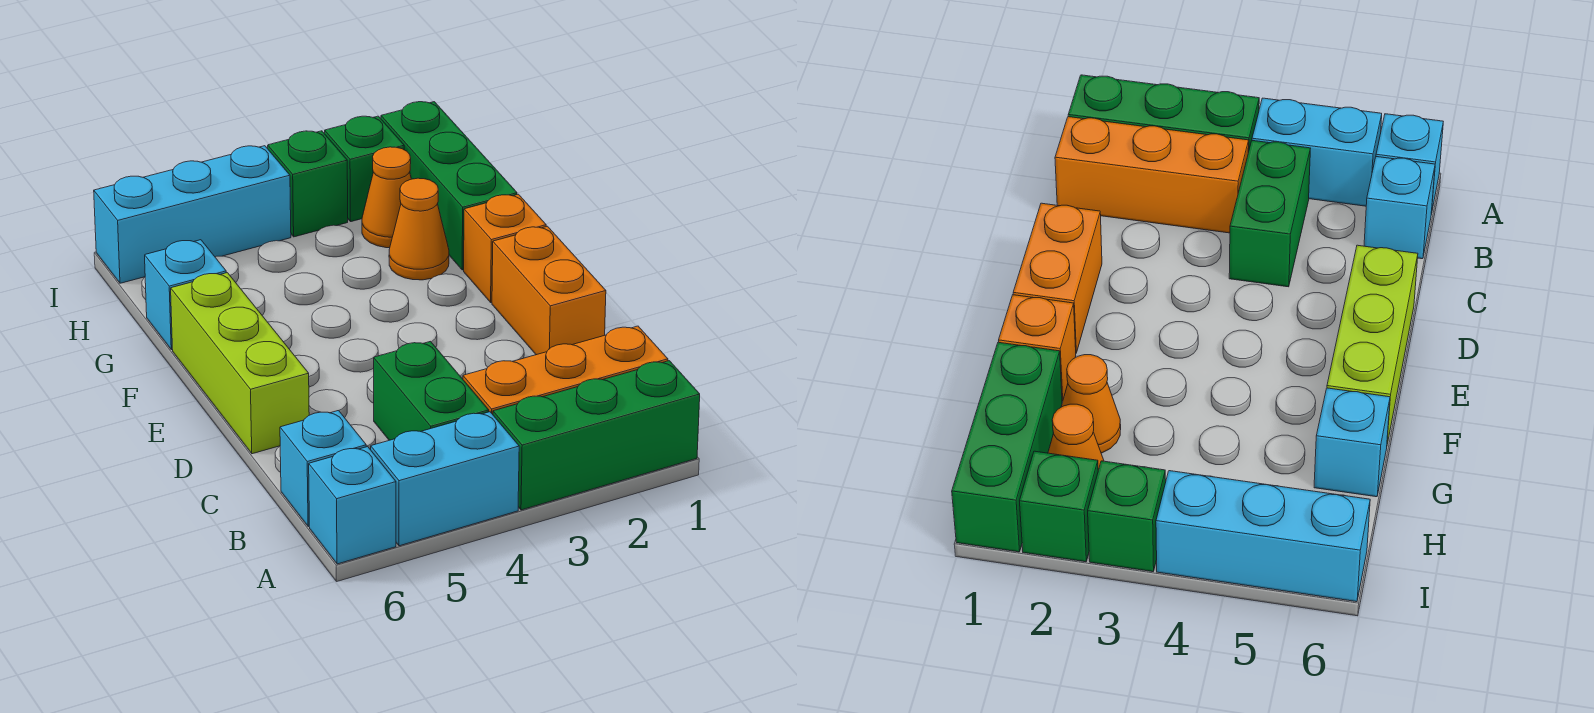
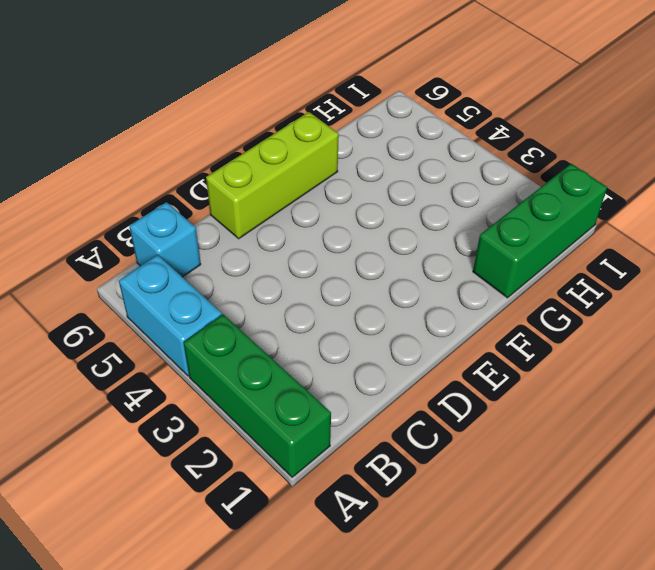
none -> cyan 1x1 brick [309,447,396,564]
none -> orange 1x3 brick [463,326,668,414]
none -> green 1x2 brick [374,342,489,440]

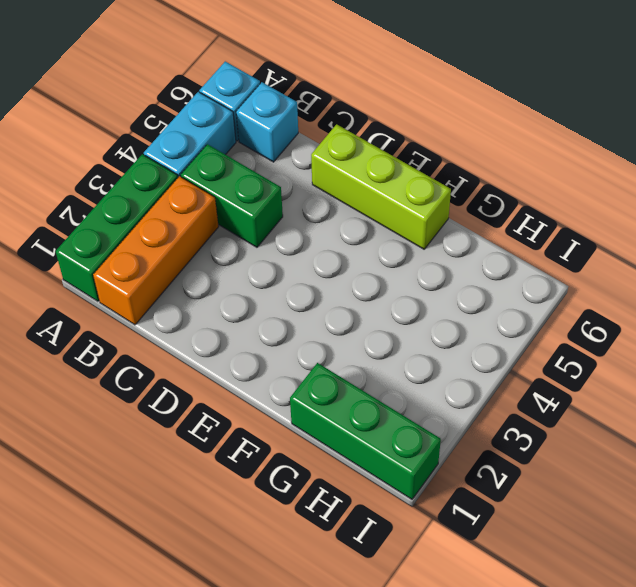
none -> orange 1x2 brick [492,226,606,355]
none -> orange 1x1 brick [464,194,546,302]
none -> orange 1x1 cone [389,178,449,280]

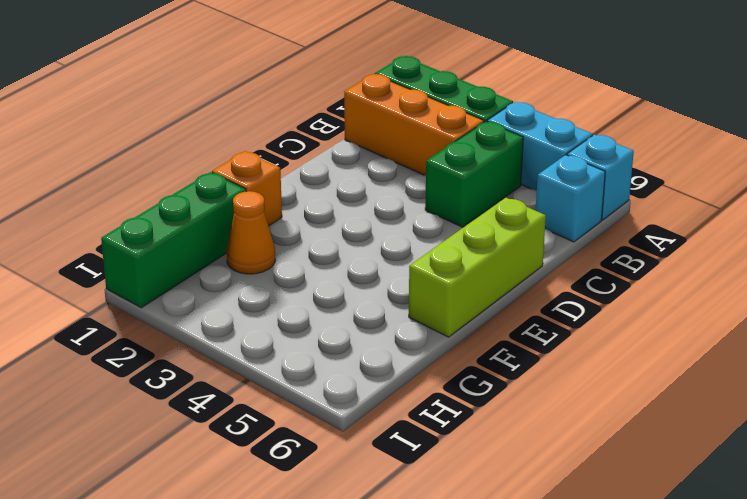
none -> orange 1x2 brick [492,226,606,355]
none -> cyan 1x1 brick [145,240,226,350]
none -> orange 1x1 cone [362,147,411,248]

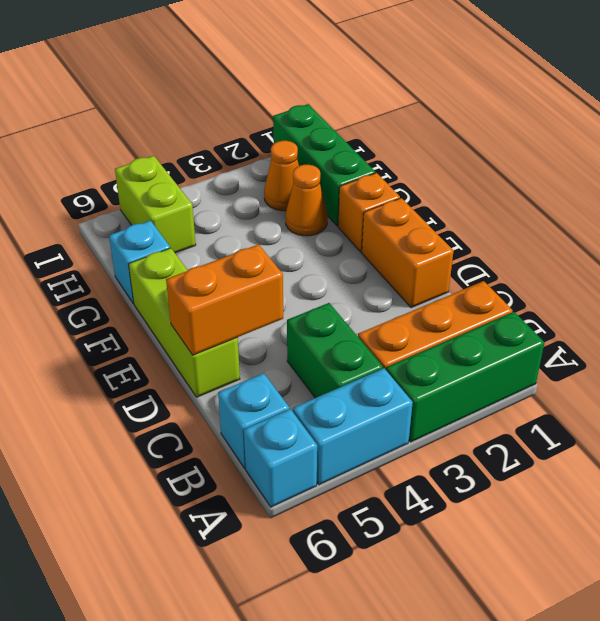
orange 1x2 brick [166,244,283,355] -> none
lime 1x2 brick [115,156,196,253] -> cyan 1x3 brick [94,146,291,283]
none -> green 1x1 brick [325,116,404,222]
none -> green 1x1 brick [268,131,348,237]

